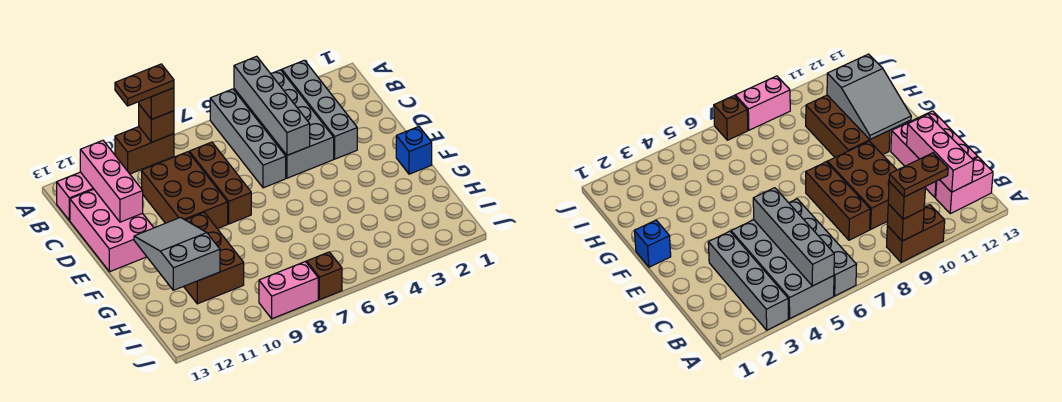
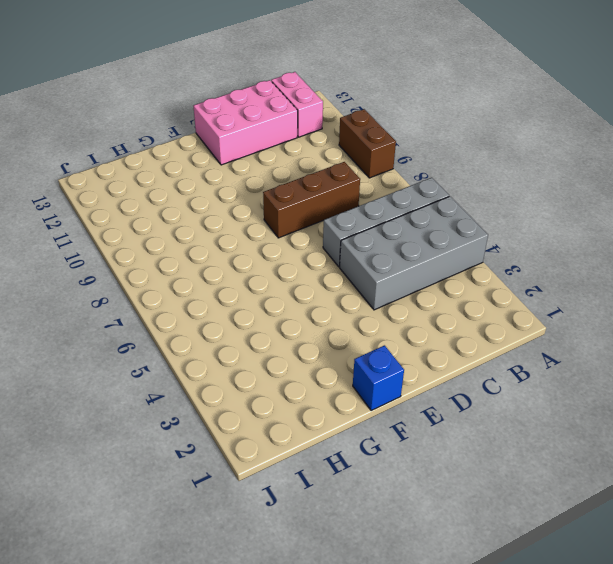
none -> grey 1x4 brick [282,60,357,159]
none -> brown 2x3 brick [142,152,228,229]
none -> brown 2x3 brick [184,213,244,304]

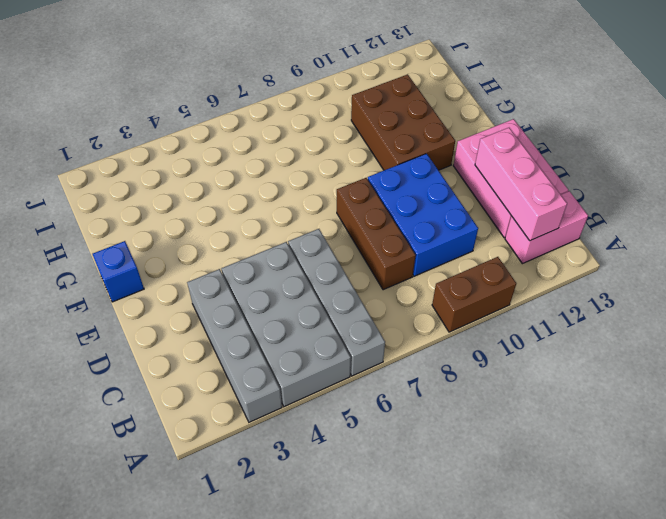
blue 2x3 brick [368,154,478,276] -> brown 2x3 brick [142,152,228,229]
none -> brown 1x1 brick [307,252,342,300]
none -> pink 1x2 brick [259,262,318,319]
none -> grey 1x4 brick [234,56,310,155]

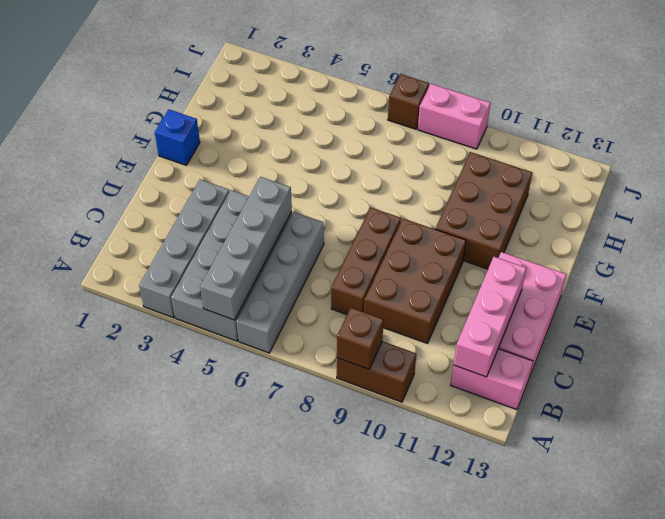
none -> grey 2x3 slope [134,217,220,290]
none -> brown 1x1 brick [139,88,174,120]
none -> brown 1x2 plate [115,64,174,106]

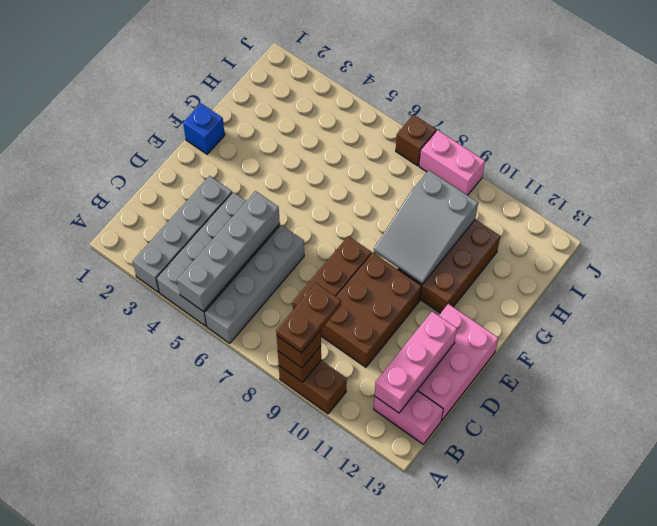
brown 1x2 plate [276,283,341,353] -> brown 1x2 plate turned to [115,64,174,106]
grey 2x3 slope [374,170,478,284] -> grey 2x3 slope moved to [134,217,220,290]

